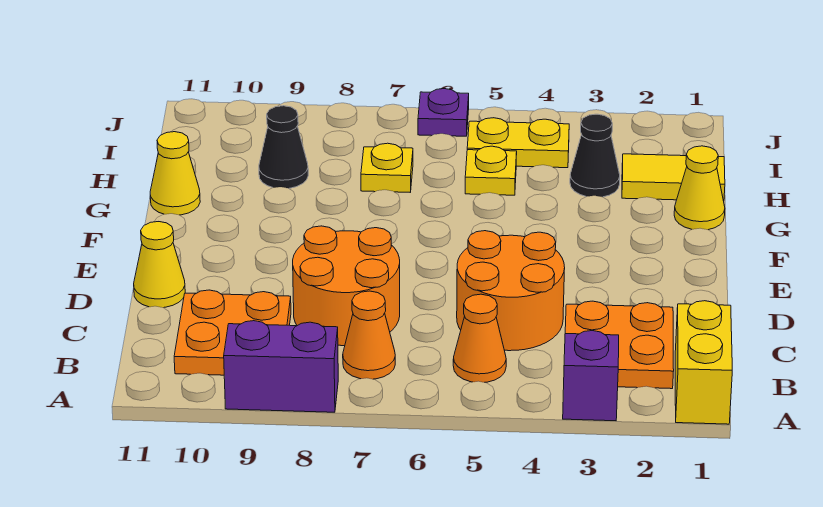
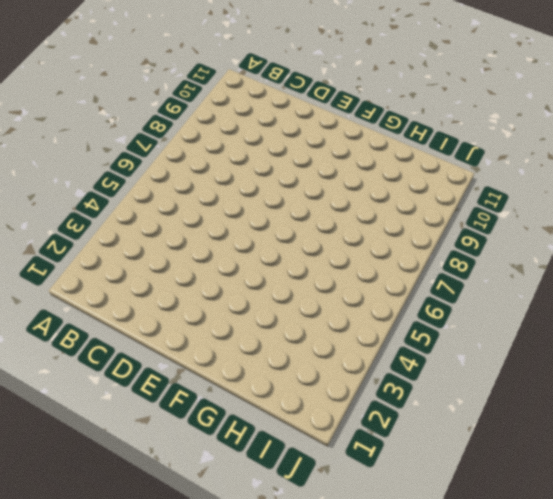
none -> yellow 1x2 brick [675,301,732,424]
none -> purple 1x1 brick [563,331,619,421]
none -> purple 1x2 brick [224,321,338,412]

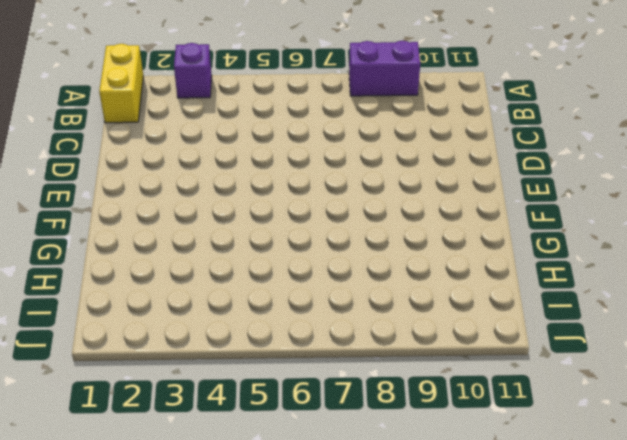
none -> orange 2x2 plate [565,301,674,389]
none -> orange 1x1 cone [453,294,506,382]
none -> orange 1x1 cone [343,291,395,379]

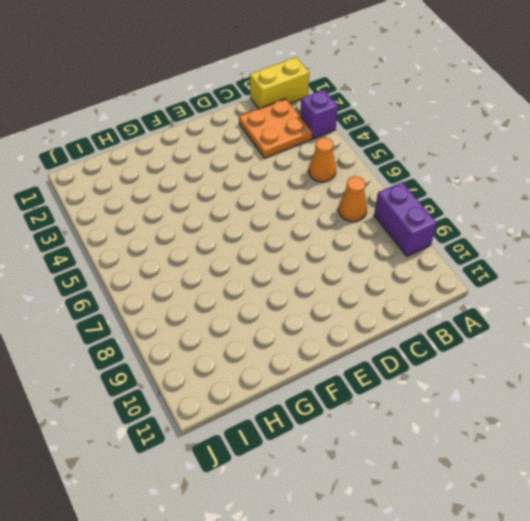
none -> orange 2x2 plate [174,290,291,375]
none -> orange 2x2 round brick [457,231,565,351]
none -> orange 2x2 round brick [293,226,400,346]

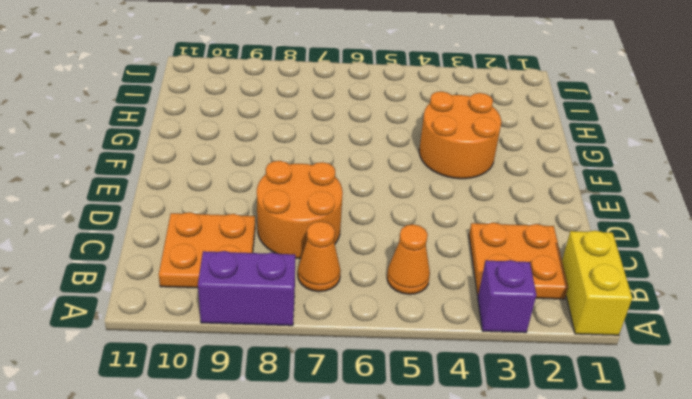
orange 2x2 round brick [419,91,501,179] -> orange 2x2 round brick moved to [457,231,565,351]
none -> yellow 1x1 cone [134,222,185,308]
none -> yellow 1x1 cone [674,146,725,230]
none -> yellow 1x1 cone [150,132,200,215]

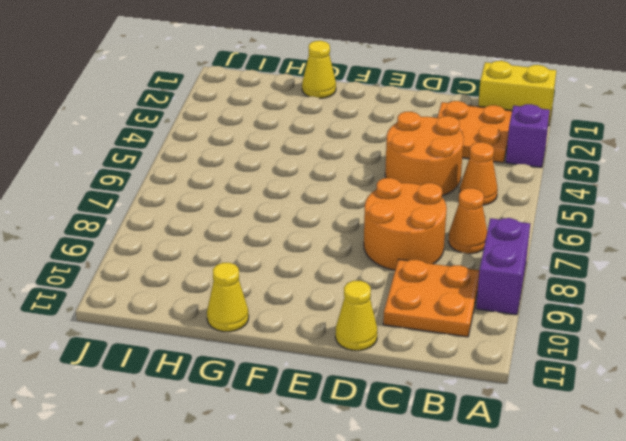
none -> yellow 1x2 tile [622,154,725,201]
none -> black 1x1 cone [570,114,620,197]
none -> yellow 1x1 plate [465,146,517,195]

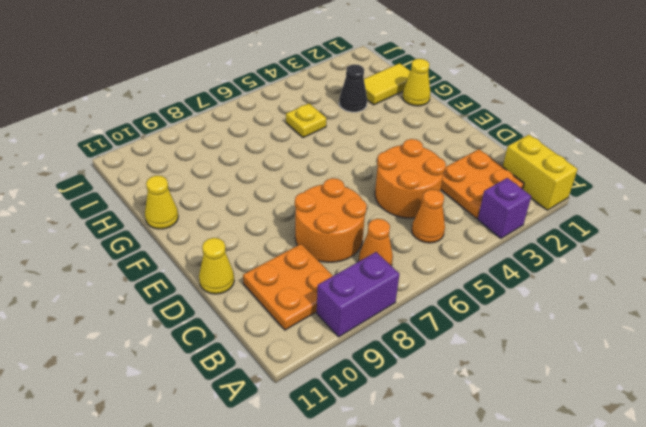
none -> yellow 1x1 plate [361,143,413,192]
none -> black 1x1 cone [259,106,308,188]
none -> yellow 1x2 plate [467,118,569,168]

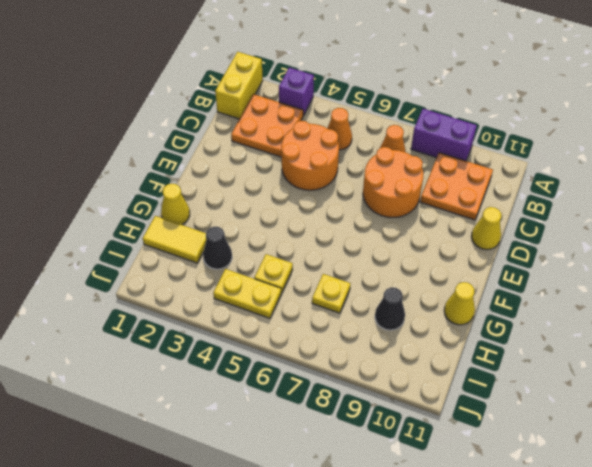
none -> purple 1x1 plate [418,89,469,136]

